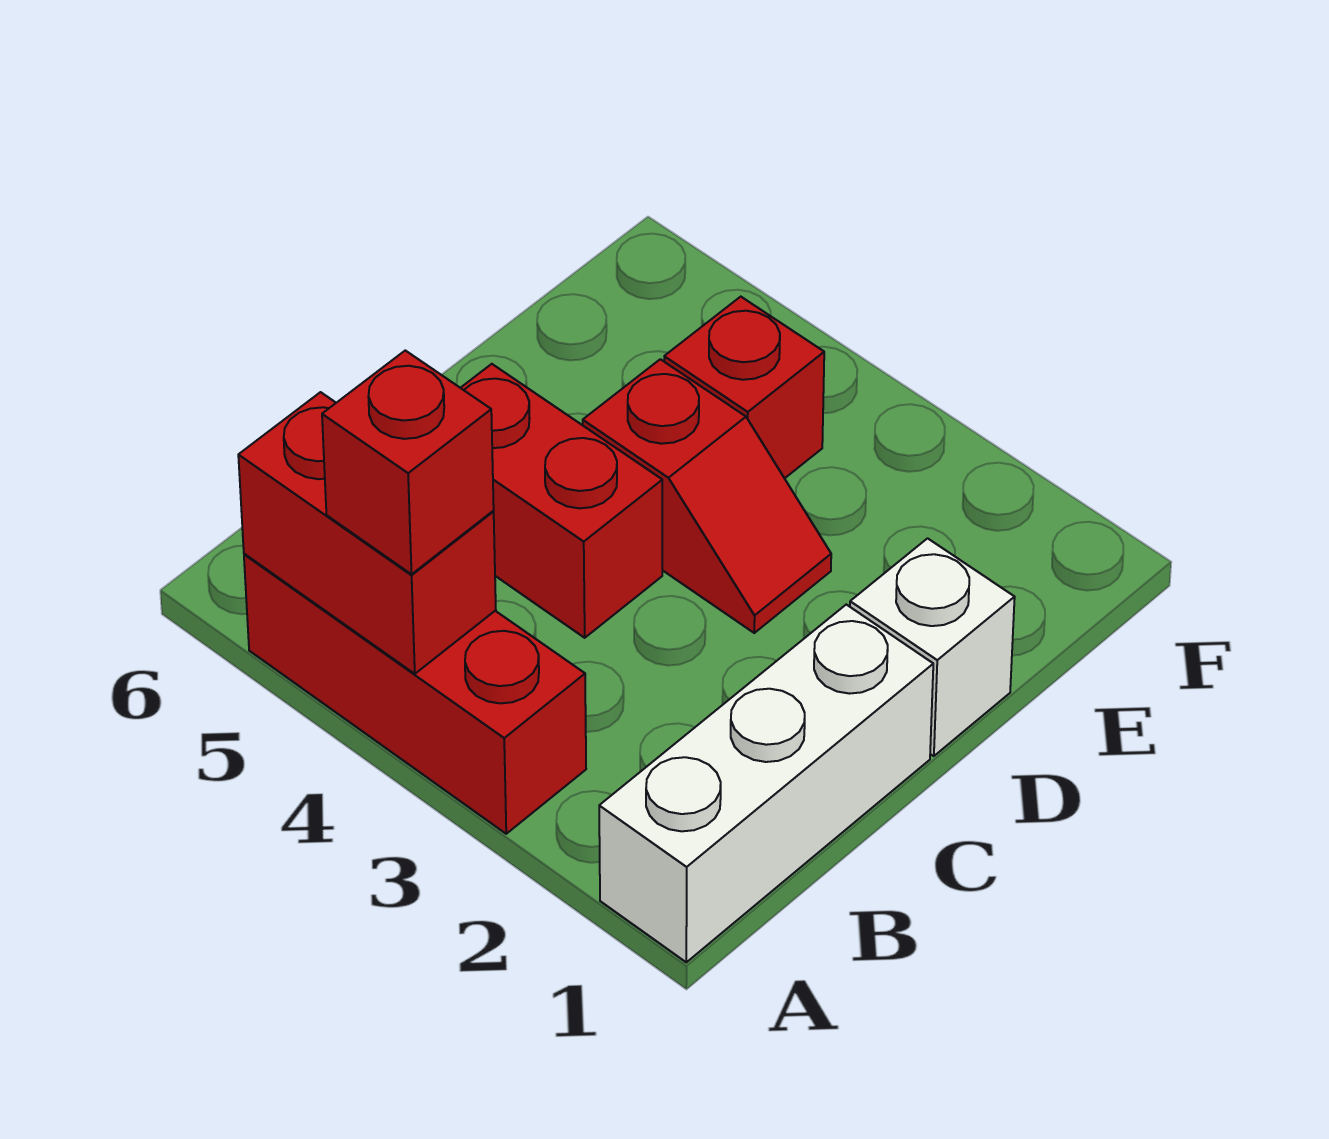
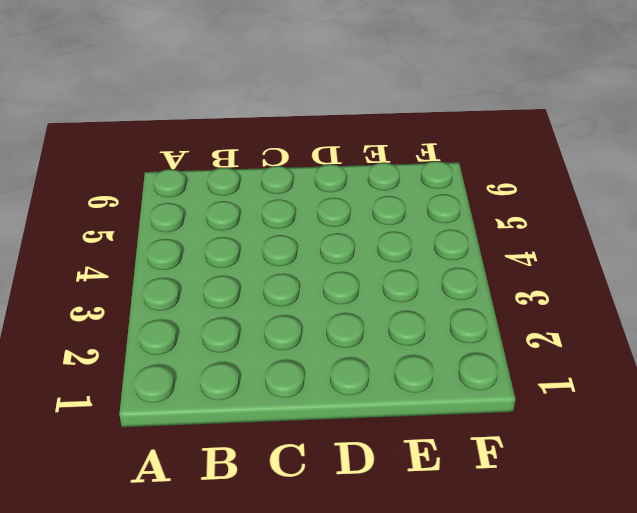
none -> white 1x3 brick [599,605,933,962]
none -> red 1x3 brick [244,554,586,834]

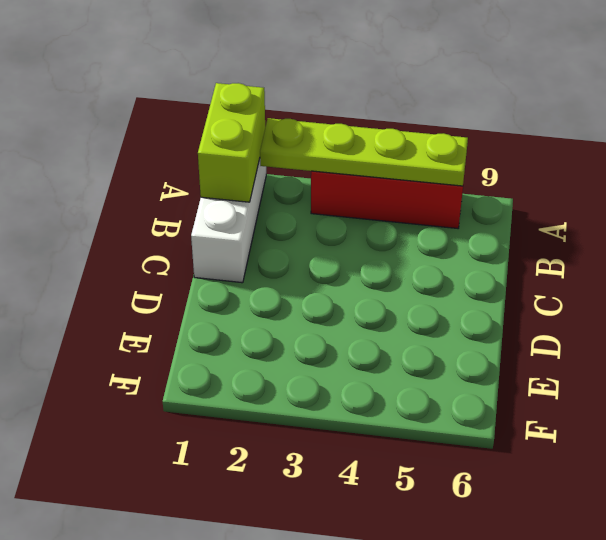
lime 1x2 brick [198,83,265,202] -> none
lime 1x4 plate [260,118,468,186] -> red 1x2 brick [238,392,496,674]
none -> red 1x2 brick [461,364,662,638]
none -> white 1x1 brick [850,538,1015,756]

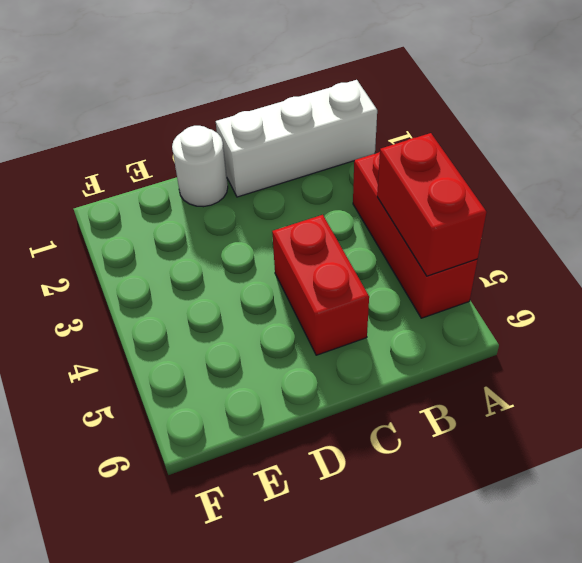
white 1x1 round brick [172,126,228,207] -> white 1x1 brick [850,538,1015,756]
none -> red 1x2 slope [583,359,831,633]
none -> red 1x1 brick [664,297,824,478]

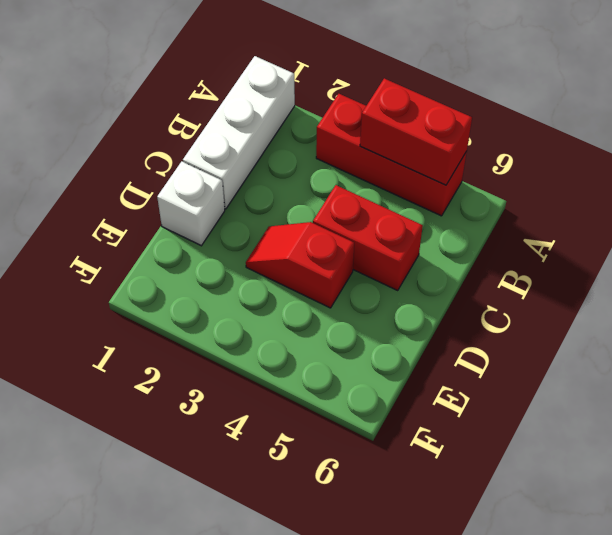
none -> red 1x1 brick [664,297,824,478]
none -> red 1x1 brick [322,350,494,574]

